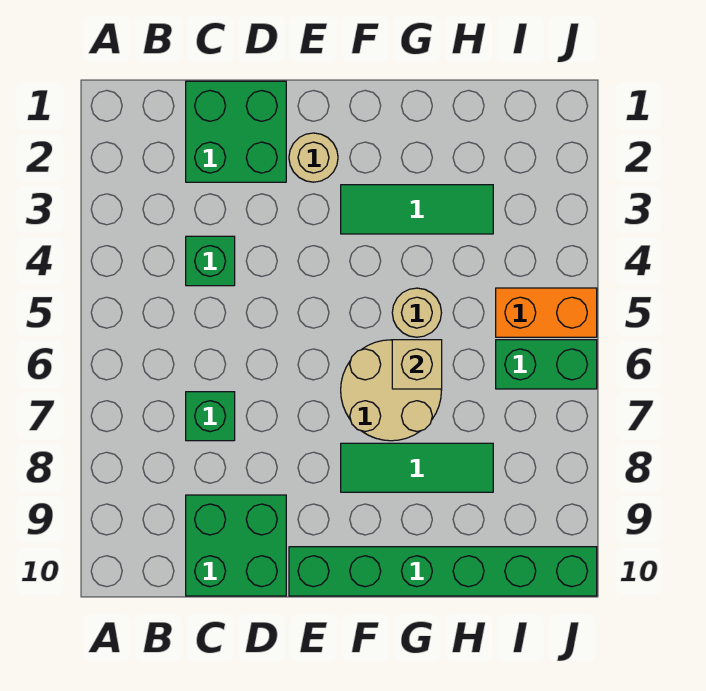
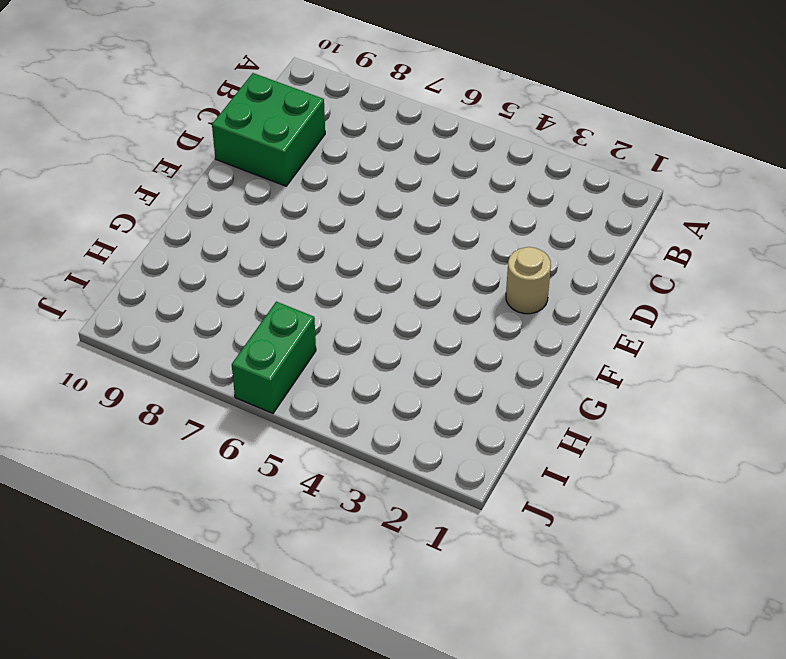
none -> green 2x2 brick [186,81,286,182]
none -> green 1x1 brick [186,236,235,286]
none -> green 1x1 brick [186,392,235,441]

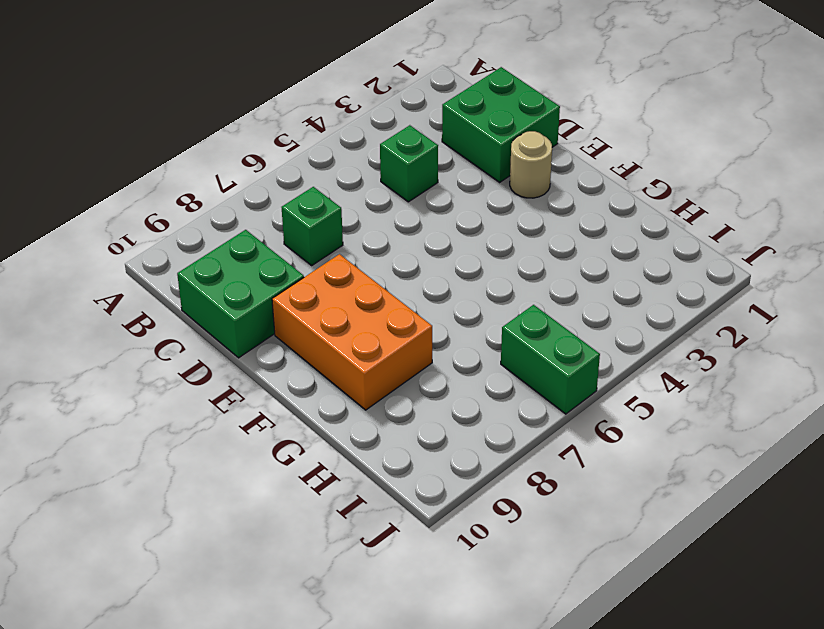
orange 2x3 brick [272,254,432,410] -> green 1x3 tile [341,443,493,492]
none -> green 1x6 brick [289,547,597,596]
none -> green 1x3 tile [341,185,493,234]
none -> tan 2x2 round brick [341,340,442,441]

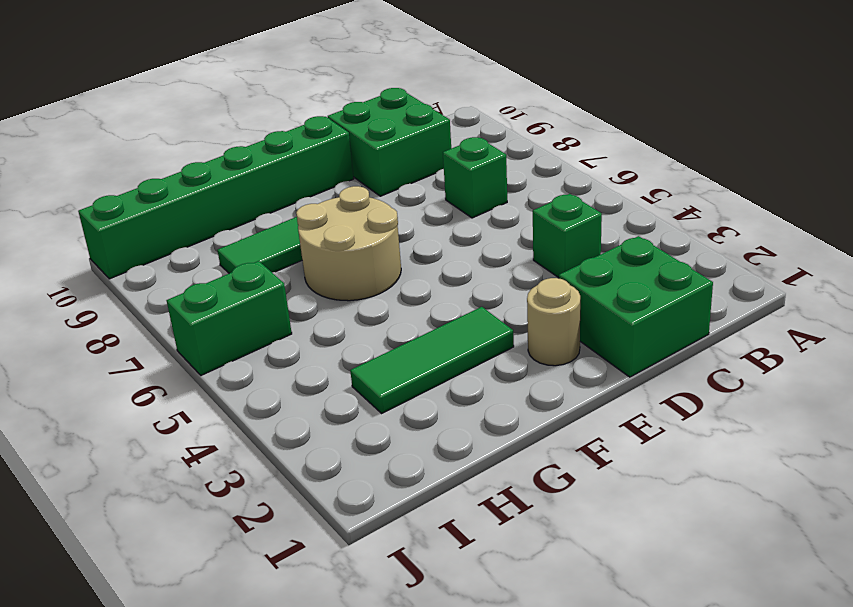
none -> tan 1x1 round brick [392,288,441,337]
none -> orange 1x2 brick [496,288,597,337]
none -> tan 1x1 brick [392,340,442,389]

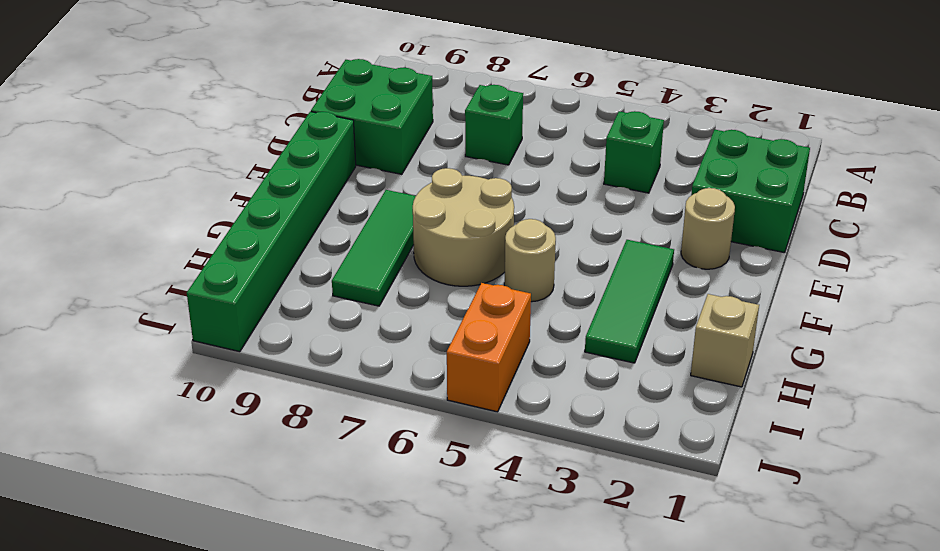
tan 1x1 brick [691,294,759,387] -> tan 1x1 brick moved to [392,340,442,389]
none -> green 1x2 brick [496,340,597,389]

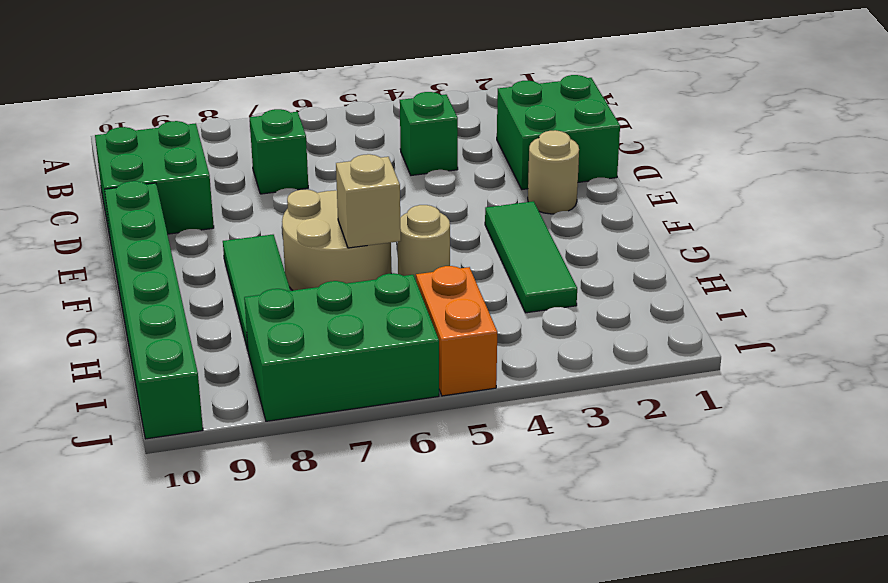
green 2x3 brick [244,273,439,421] -> green 1x2 brick [496,340,597,389]

